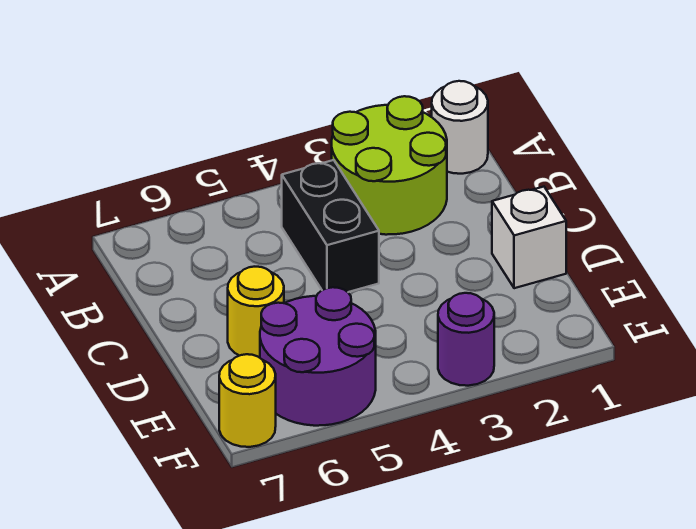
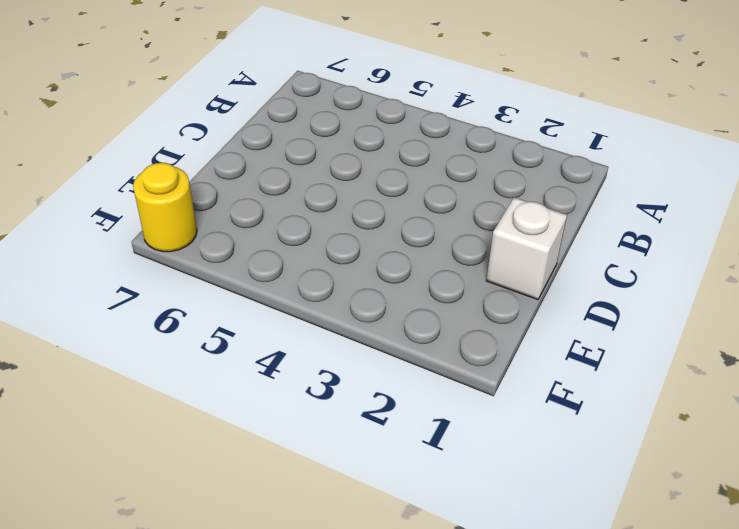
none -> white 1x1 round brick [432,81,488,174]
none -> lime 2x2 round brick [332,96,447,235]

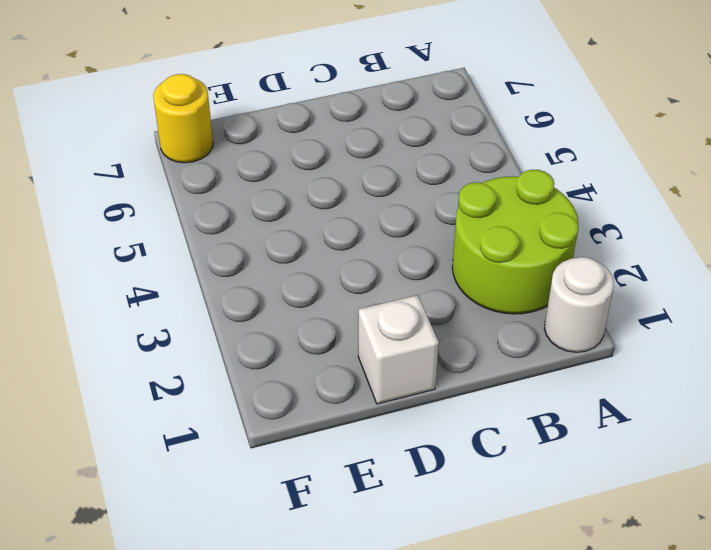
none -> black 1x2 brick [282,160,379,292]
none -> yellow 1x1 round brick [228,267,284,358]

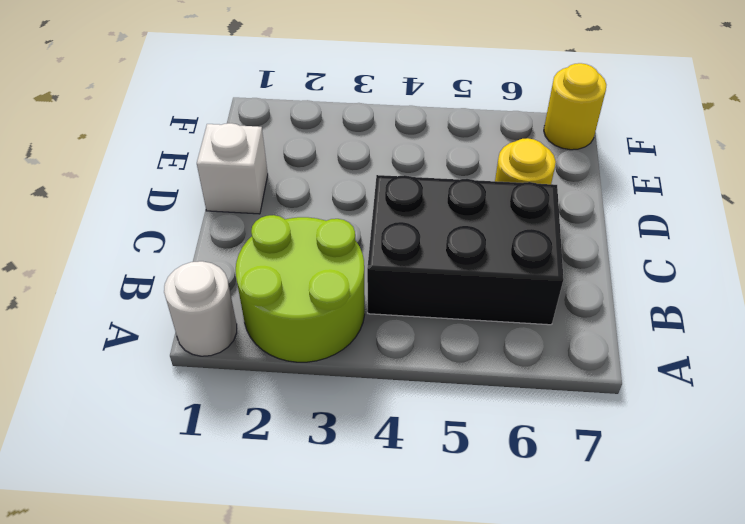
black 2x3 brick [367,175,564,325] -> black 1x2 brick [282,160,379,292]
none -> purple 2x2 round brick [260,287,376,426]
none -> purple 1x1 round brick [438,293,494,386]

